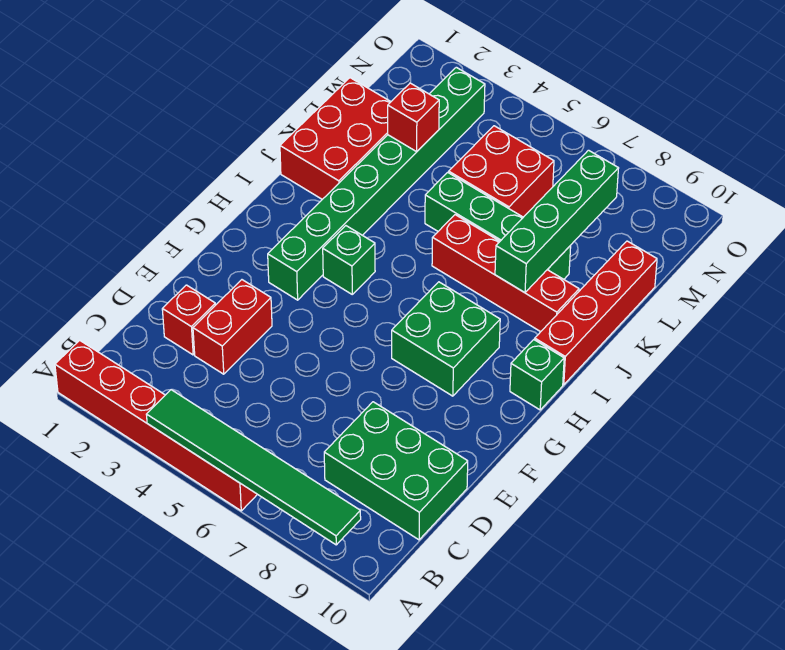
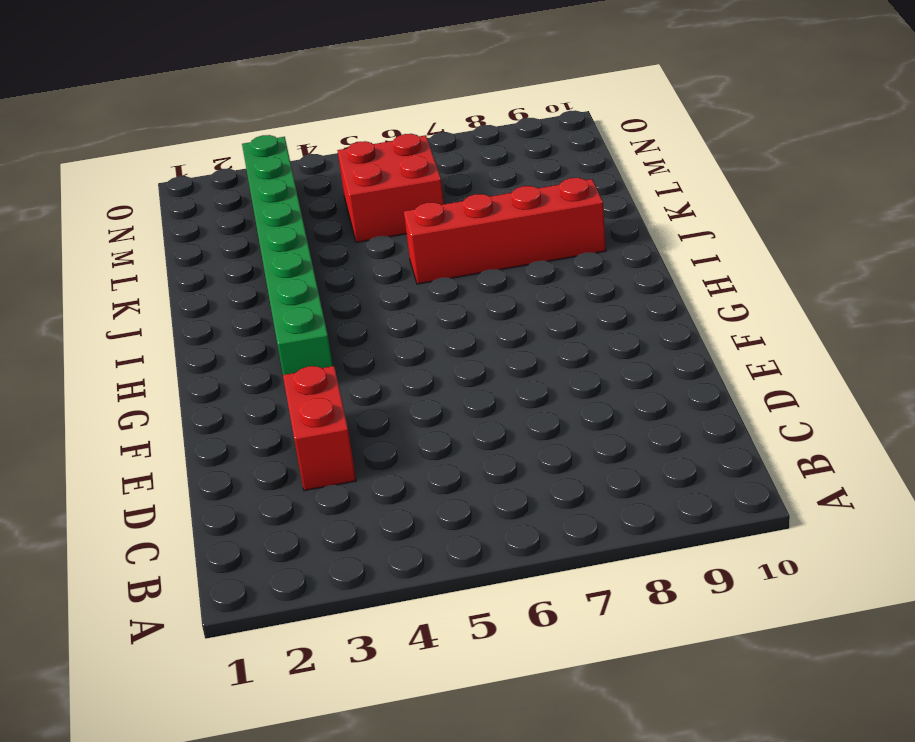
none -> red 1x6 brick [55,340,257,511]
none -> green 2x3 brick [324,402,468,540]
none -> red 1x1 brick [162,285,215,355]

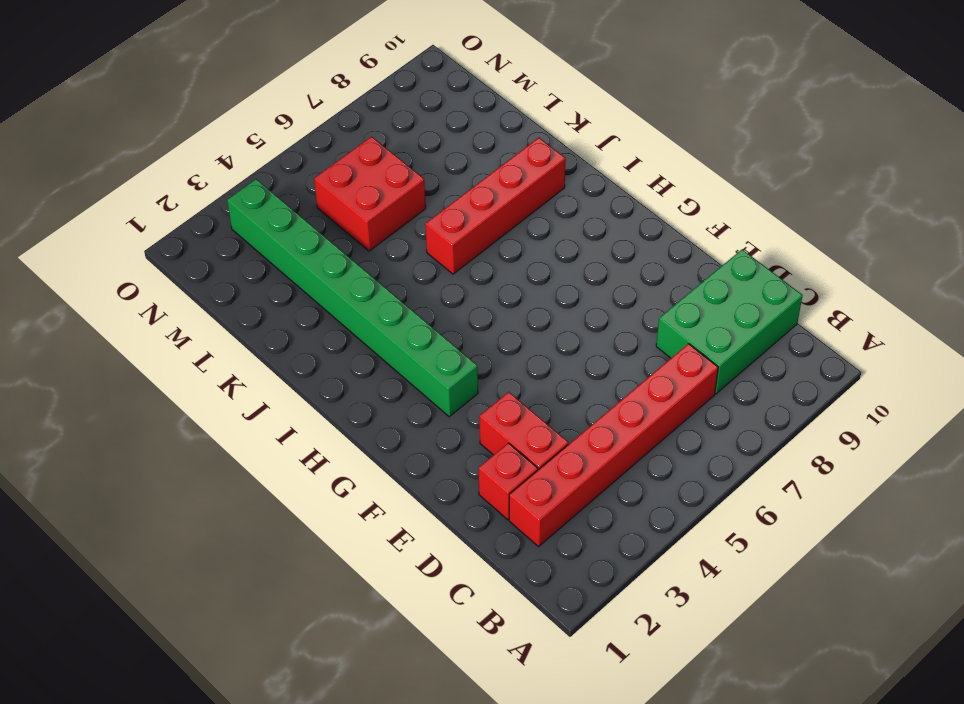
red 1x6 brick [509,344,718,547] -> red 1x6 brick moved to [55,340,257,511]
none -> green 2x2 brick [392,282,500,396]
none -> green 1x1 brick [323,226,375,294]
none -> green 1x1 brick [510,340,564,410]

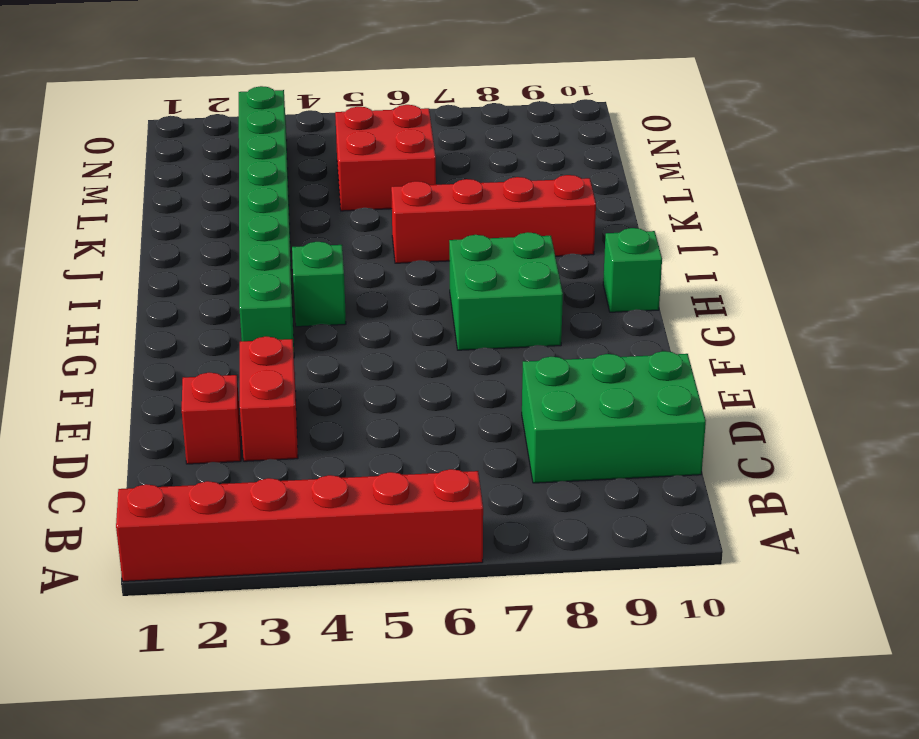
none -> red 1x4 brick [535,241,657,385]
none -> red 2x3 brick [280,78,391,199]
none -> green 1x4 brick [425,172,571,279]

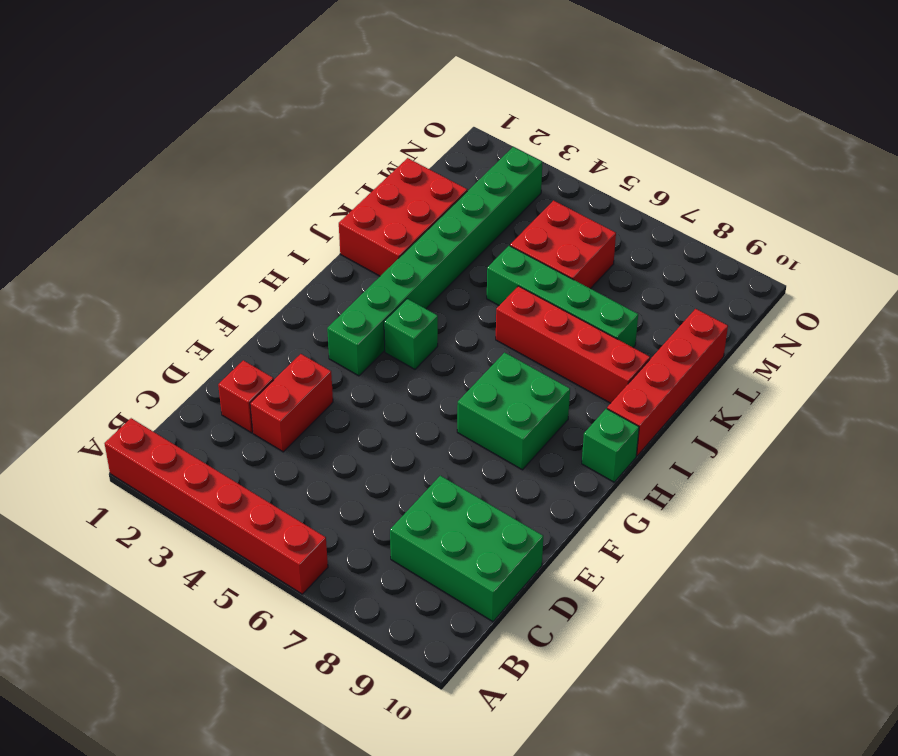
none -> green 1x6 tile [146,390,361,545]
none -> green 1x4 brick [495,150,619,293]
none -> red 1x1 brick [388,83,439,152]

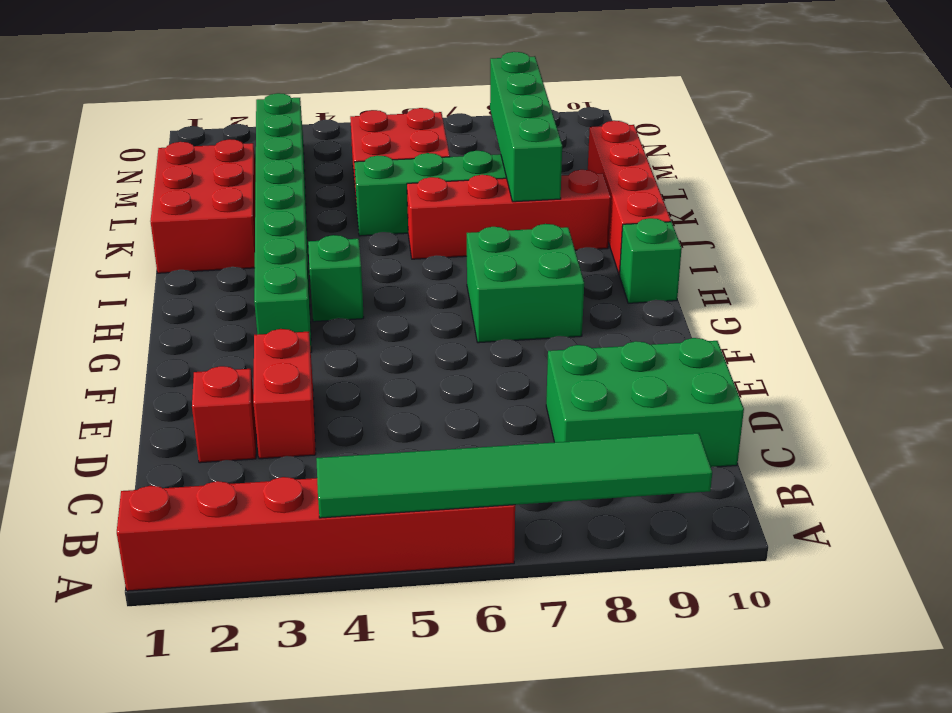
none -> red 1x1 brick [388,83,439,152]

